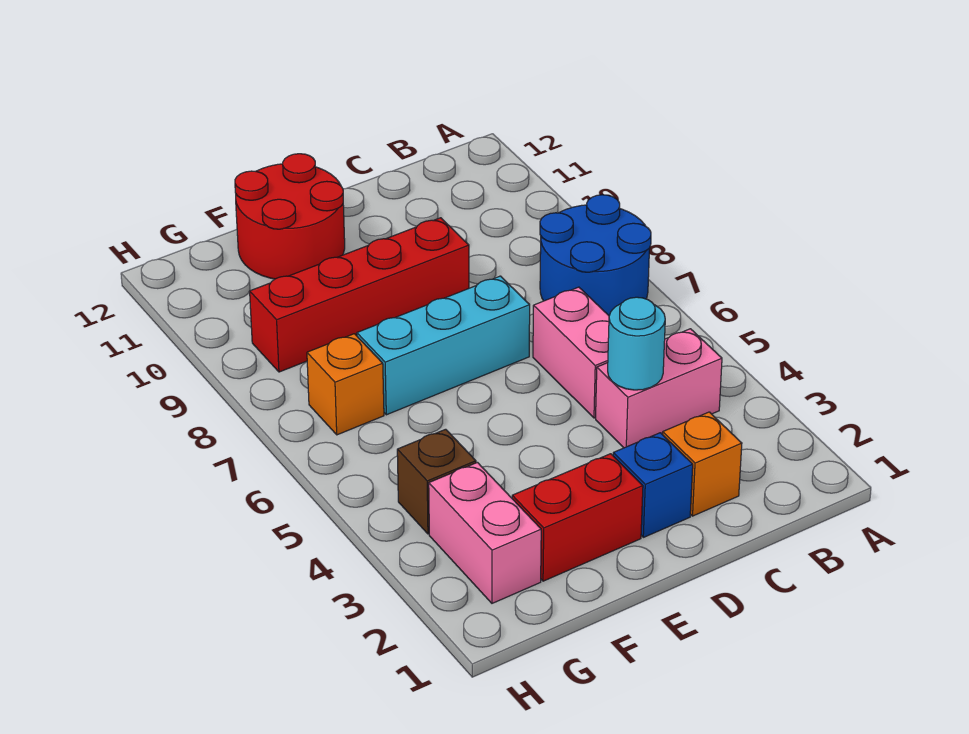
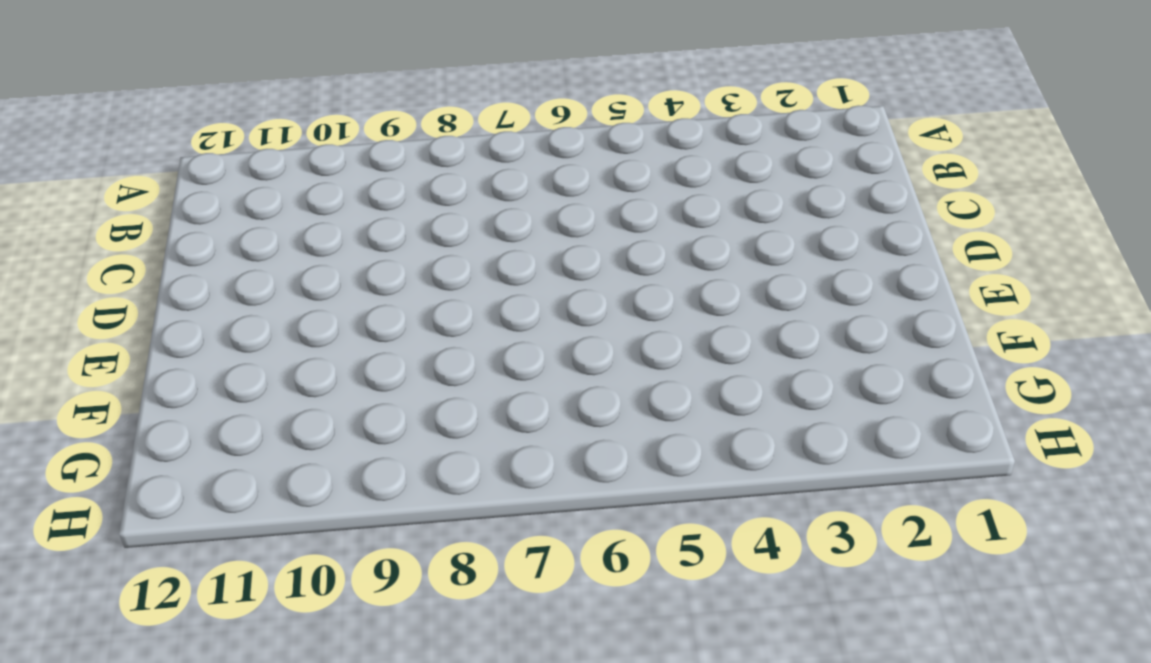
none -> blue 2x2 round brick [540,195,651,316]
none -> pink 1x2 brick [596,329,722,448]
none -> orange 1x1 brick [663,412,742,516]

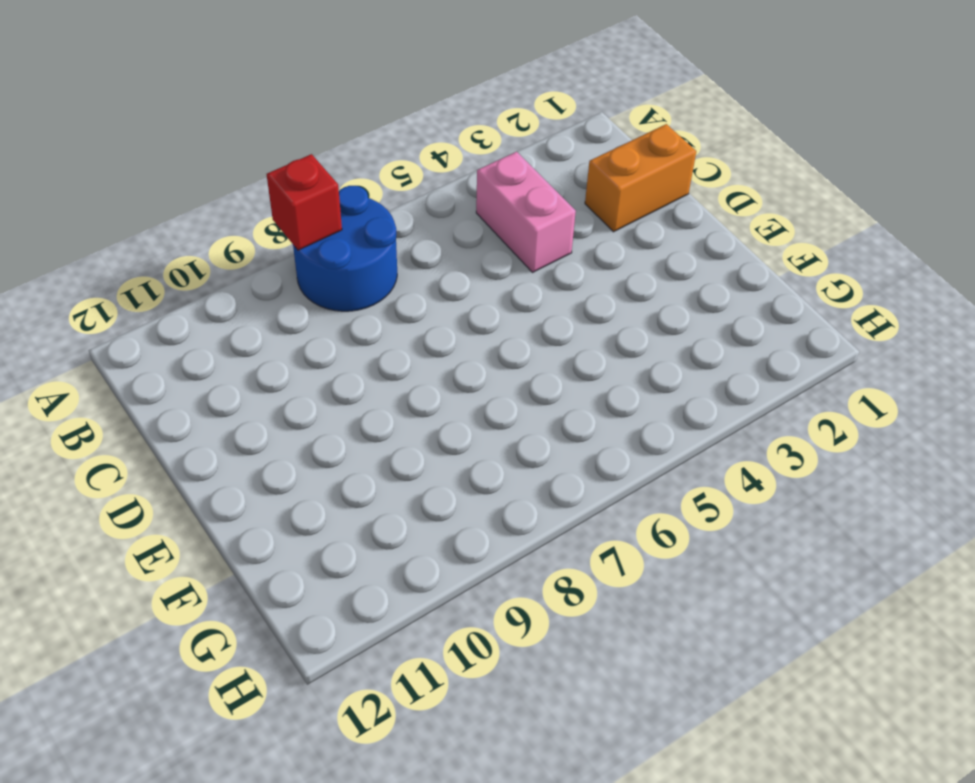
red 1x1 brick [267,154,342,250] -> none
orange 1x2 brick [585,124,696,232] -> orange 1x1 brick [663,412,742,516]
none -> pink 1x2 brick [533,287,609,418]
none -> blue 1x1 brick [613,433,693,537]
none -> cyan 1x3 brick [357,276,530,415]

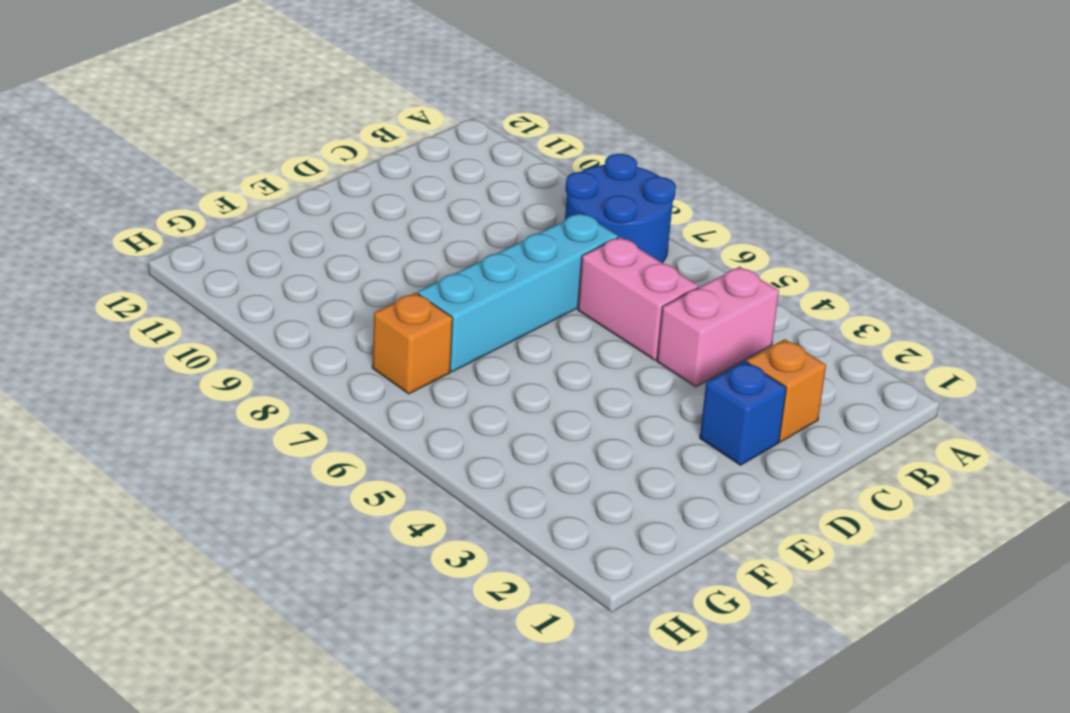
cyan 1x4 brick [418,213,618,372] -> cyan 1x3 brick [357,276,530,415]
none -> red 1x4 brick [250,218,469,372]
none -> red 1x2 brick [512,454,643,581]
none -> red 2x2 round brick [235,154,345,279]

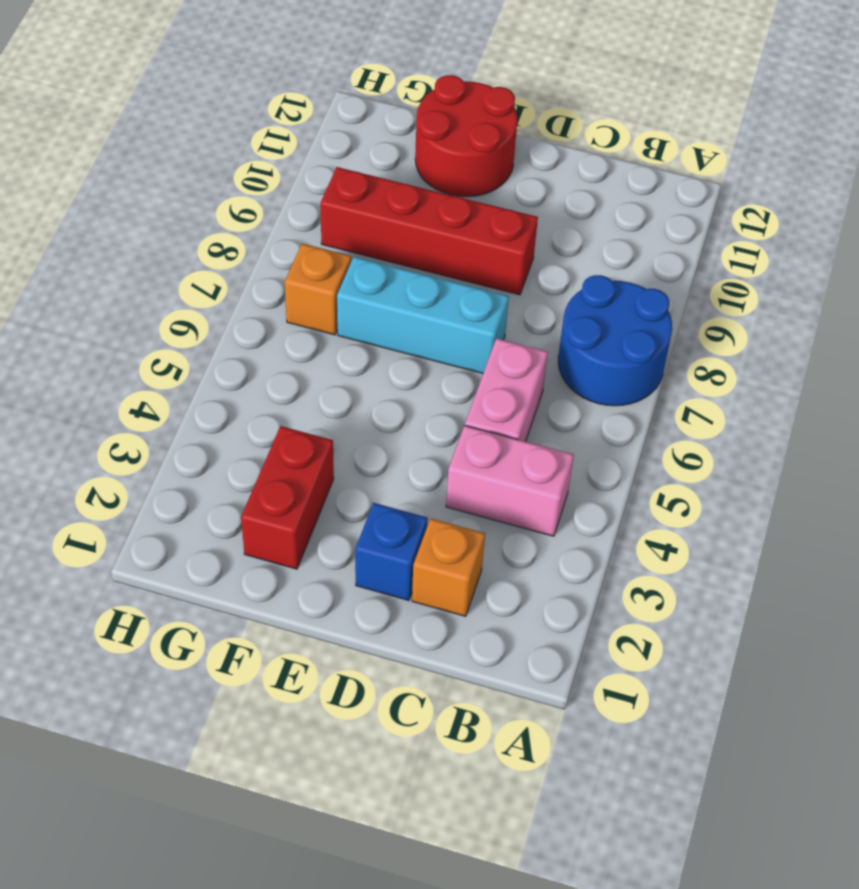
red 1x2 brick [241,426,334,569] -> red 1x2 brick turned to [512,454,643,581]
none -> pink 1x2 brick [429,462,541,603]
none -> brown 1x1 brick [397,429,476,534]
none -> cyan 1x1 round brick [608,297,665,390]

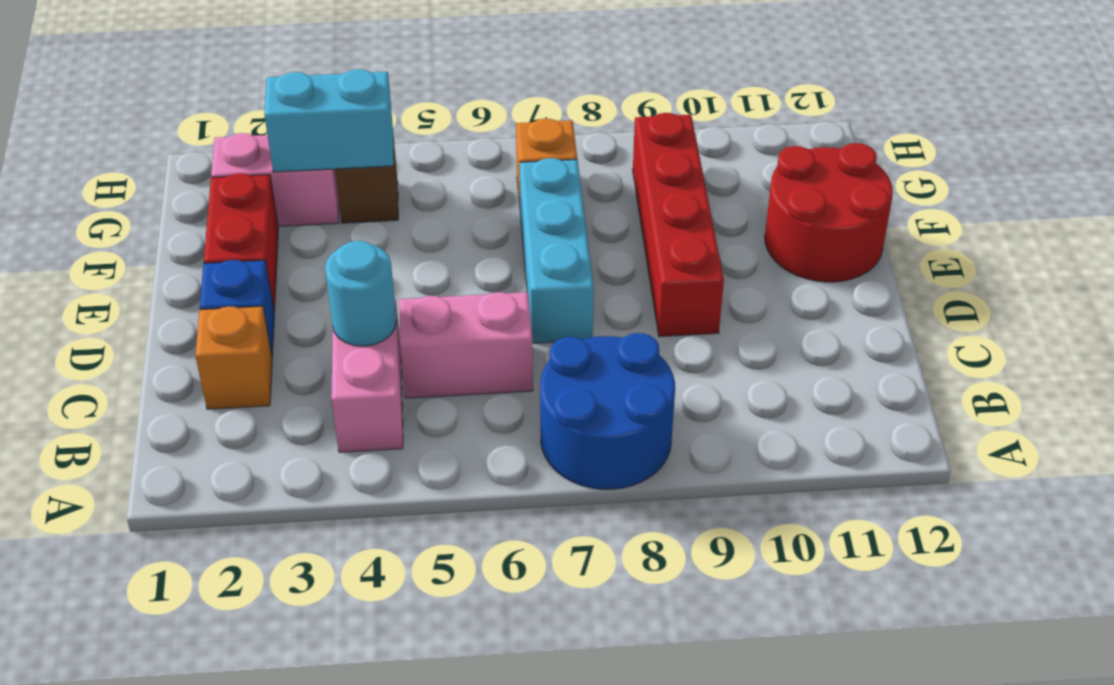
cyan 1x2 brick [264,69,394,172] -> none

